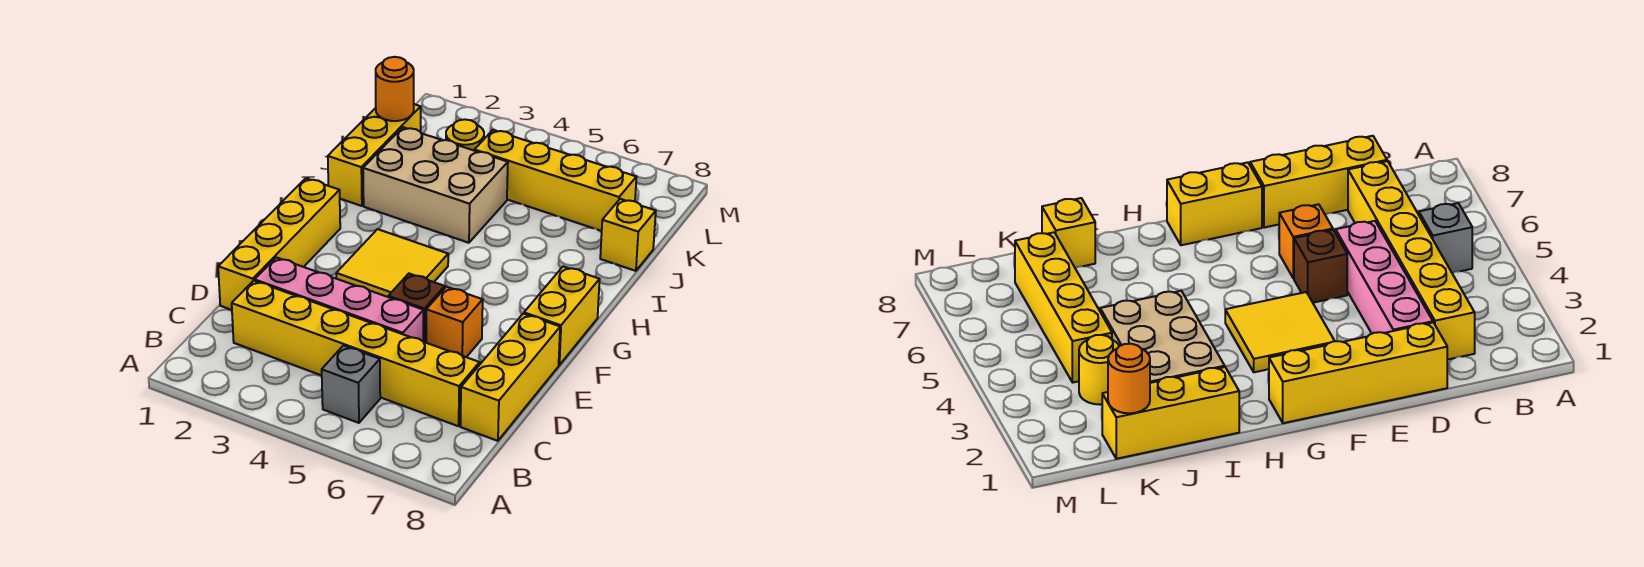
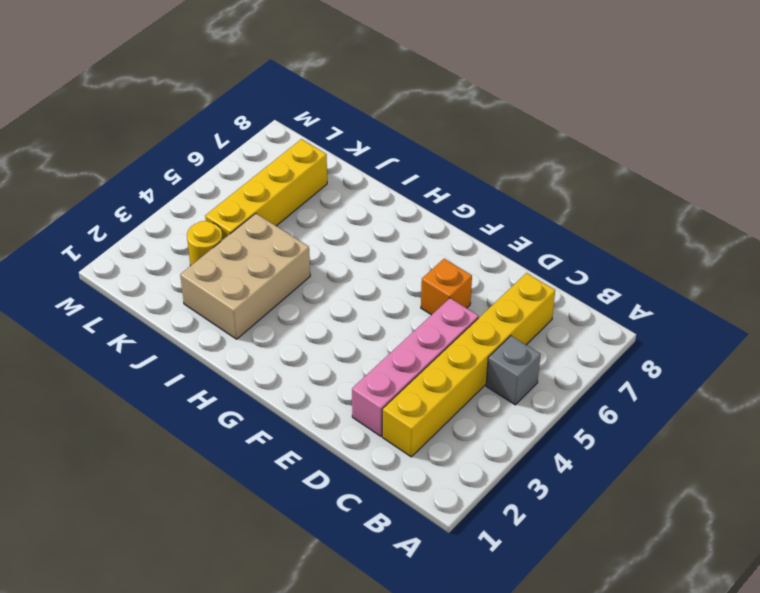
none -> yellow 1x3 brick [460,314,560,441]
none -> yellow 1x4 brick [218,178,340,310]
none -> brown 1x1 brick [388,274,445,343]

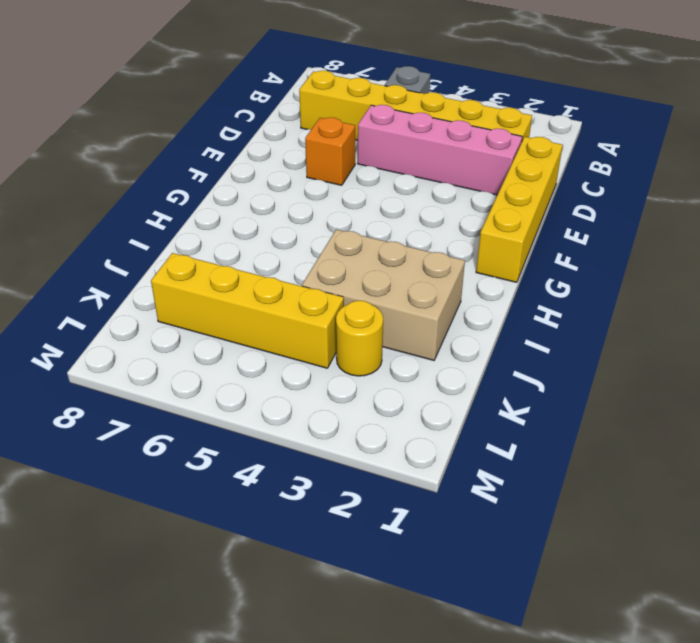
none -> yellow 1x3 brick [460,314,560,441]
none -> brown 1x1 brick [388,274,445,343]
none -> yellow 2x2 tile [336,229,448,297]

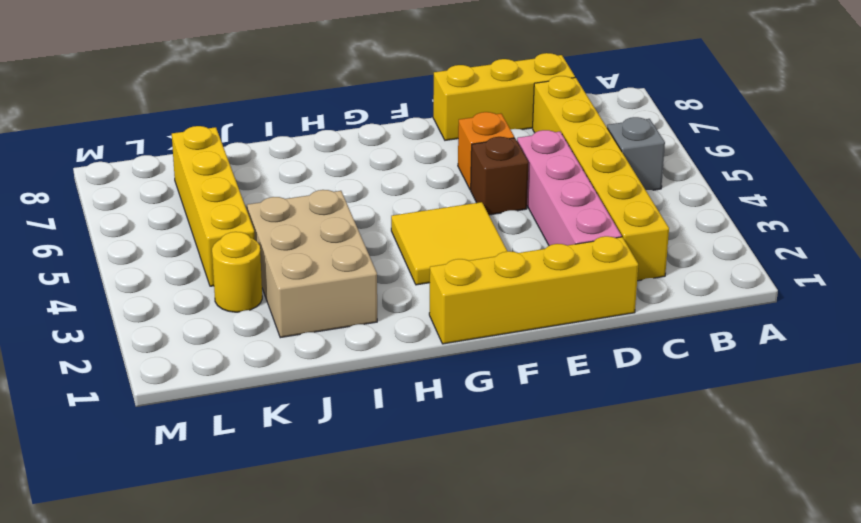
none -> yellow 1x2 brick [524,266,600,365]
none -> yellow 1x3 brick [328,104,421,206]
none -> yellow 1x1 brick [600,199,656,271]

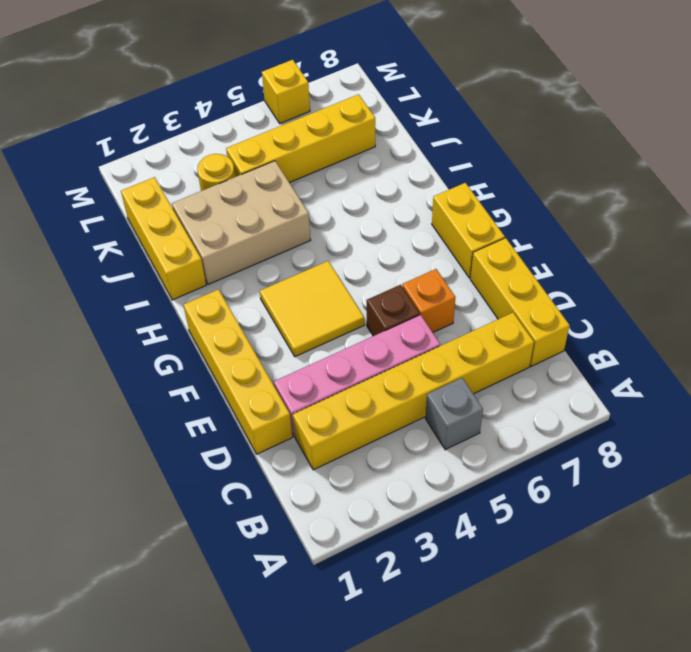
yellow 1x1 brick [262,60,310,123] -> yellow 1x1 brick moved to [600,199,656,271]
none -> orange 1x1 round brick [376,57,414,121]

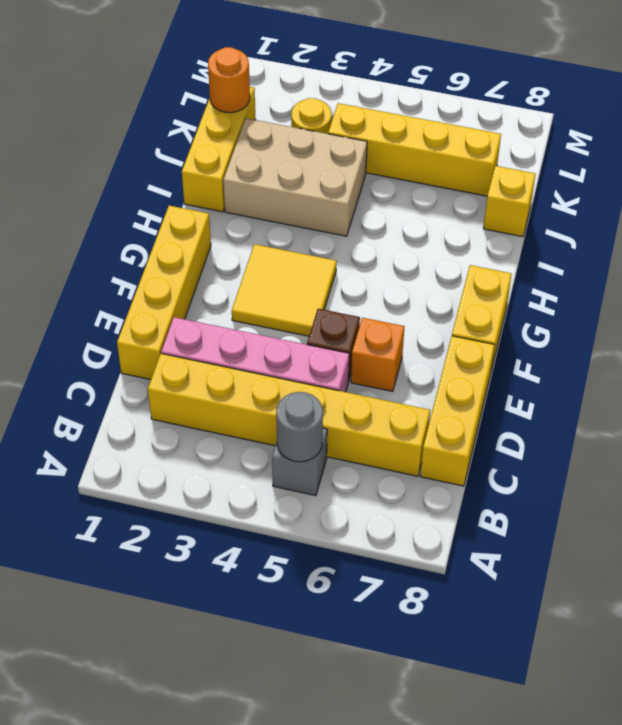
grey 1x1 round brick [276,392,323,462] -> none

